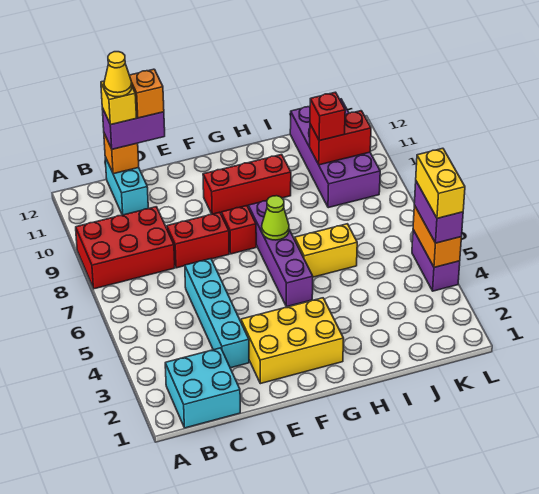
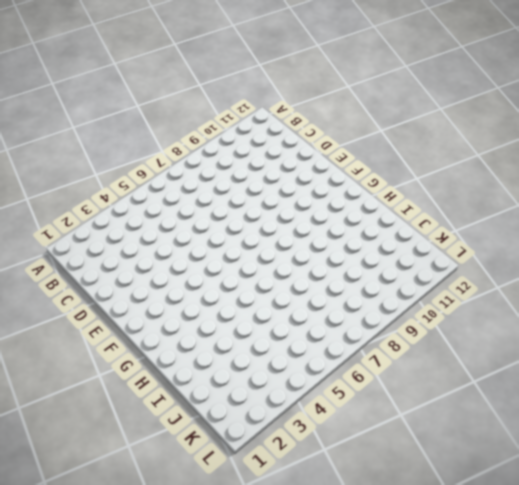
none -> red 2x3 brick [76,207,175,289]
none -> cyan 2x2 brick [165,348,240,428]
none -> cyan 1x2 brick [105,157,148,215]

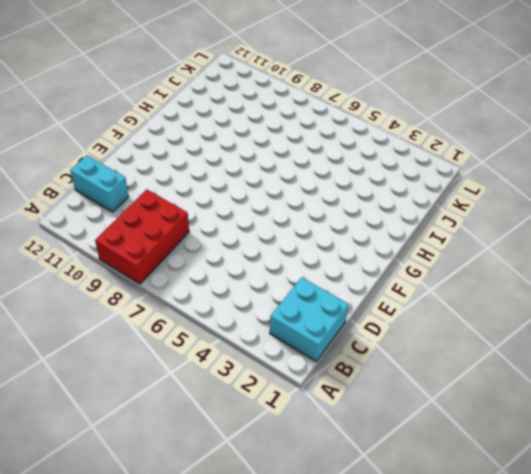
none -> cyan 1x4 brick [185,259,249,368]
none -> red 1x2 brick [167,212,229,268]
none -> yellow 2x3 brick [241,298,344,384]

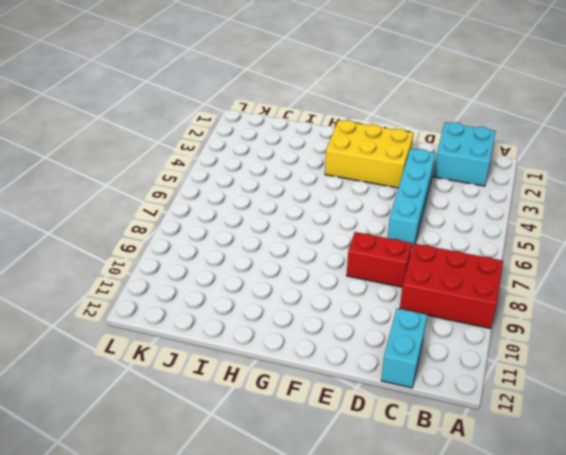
none -> red 1x1 brick [221,206,256,254]
none -> red 1x3 brick [203,154,291,214]
none -> purple 1x4 brick [248,201,313,307]

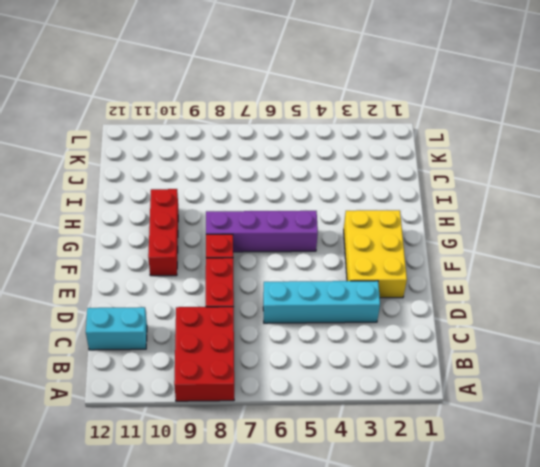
none -> cyan 2x2 brick [165,348,240,428]
none -> yellow 1x2 brick [295,224,357,277]
none -> purple 2x4 brick [290,99,380,208]

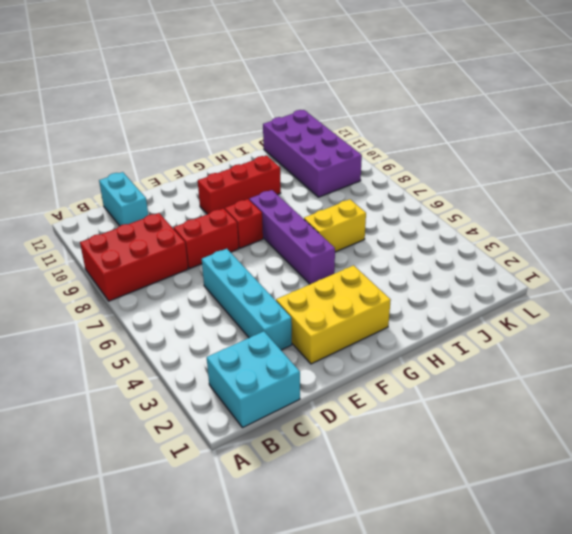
none -> purple 1x2 brick [412,230,460,291]
none -> orange 1x1 brick [104,133,139,174]
none -> lime 1x1 cone [262,196,289,240]

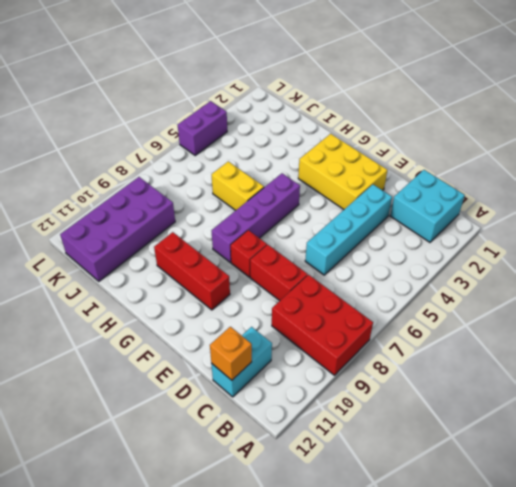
none -> lime 1x1 cone [262,196,289,240]
none -> red 1x2 brick [310,111,371,165]
none -> orange 1x2 brick [413,205,461,267]

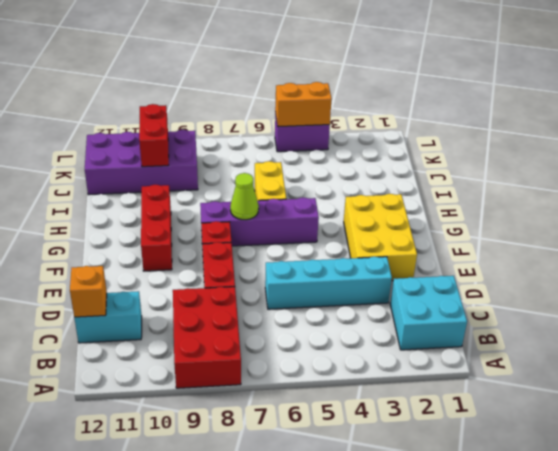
none -> purple 1x2 brick [102,108,165,149]
none -> red 1x1 brick [310,92,345,141]
none -> purple 1x2 brick [414,181,463,243]

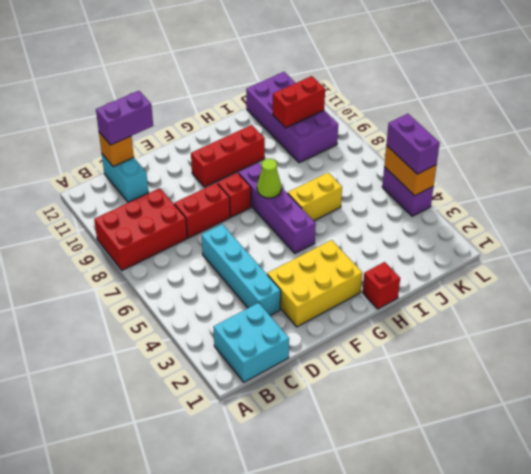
red 1x1 brick [363,262,400,309] -> red 1x1 brick moved to [310,92,345,141]
none -> yellow 1x1 brick [101,81,137,125]
none -> orange 1x1 brick [129,69,164,118]
none -> yellow 1x2 brick [416,148,465,218]

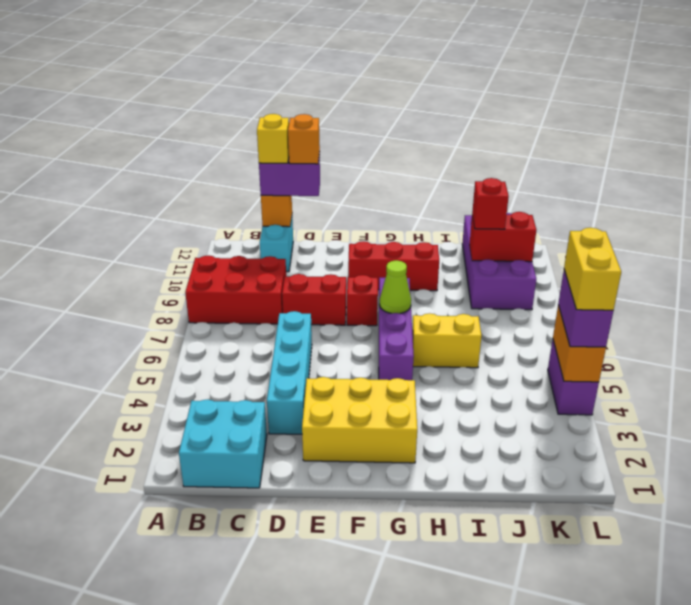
none -> yellow 1x1 cone [104,52,132,97]

